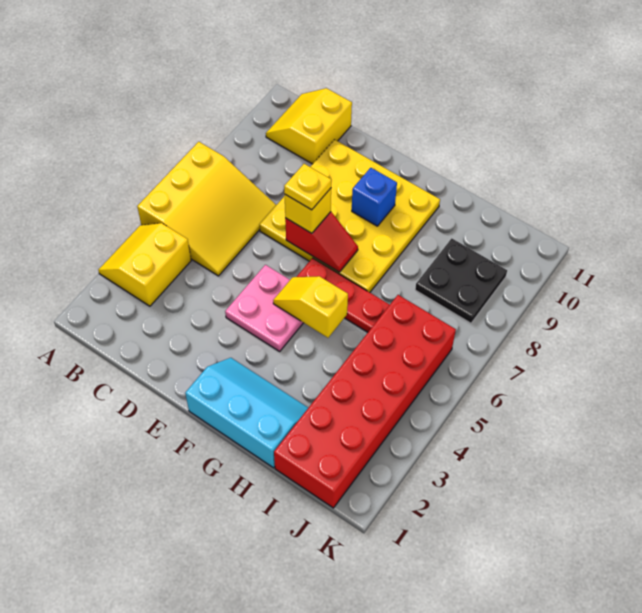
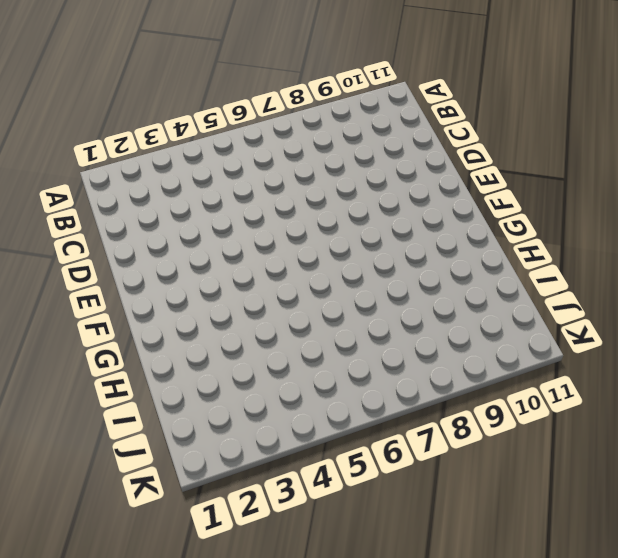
none -> yellow 2x2 slope [98,223,191,306]
none -> yellow 3x3 slope [137,142,276,276]
none -> yellow 2x2 slope [266,88,352,164]

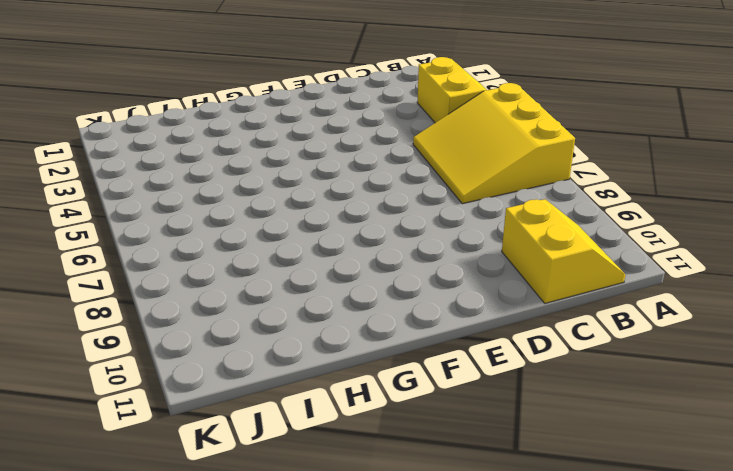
none -> yellow 4x4 plate [260,140,440,292]
none -> pink 2x2 plate [225,265,303,351]
none -> cyan 2x3 slope [185,358,308,468]

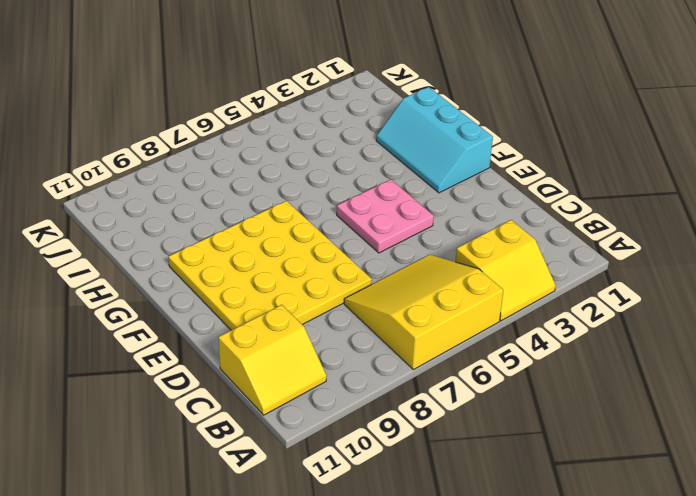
none -> red 1x3 plate [297,258,390,332]
none -> red 2x6 brick [274,295,456,508]
none -> black 2x2 plate [415,239,507,323]

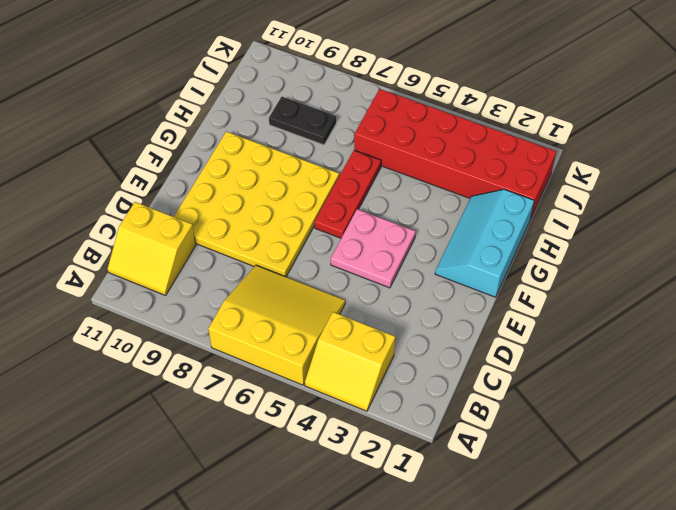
black 1x2 plate [269,97,336,145] -> black 2x2 plate [415,239,507,323]
none -> red 1x2 slope [285,212,358,272]
none -> yellow 1x2 slope [273,276,348,338]
none -> blue 1x1 brick [352,168,397,226]

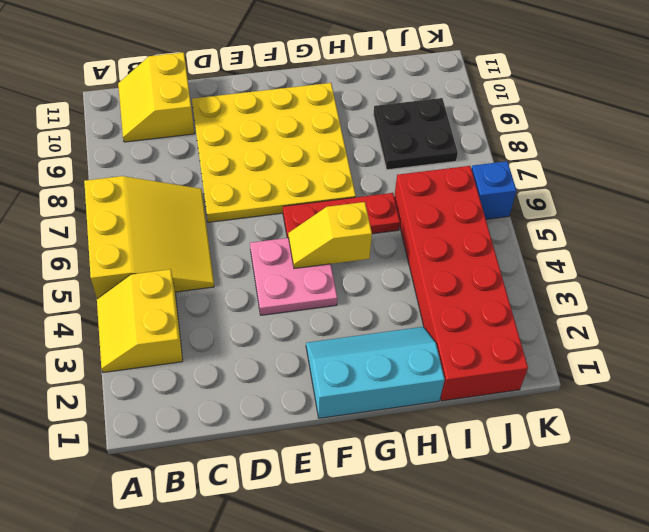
blue 1x1 brick [471,161,516,219] -> blue 1x1 brick moved to [352,168,397,226]
none -> red 1x2 slope [285,212,358,272]
none -> yellow 1x1 brick [284,188,331,233]
none -> yellow 1x1 plate [284,164,331,210]

